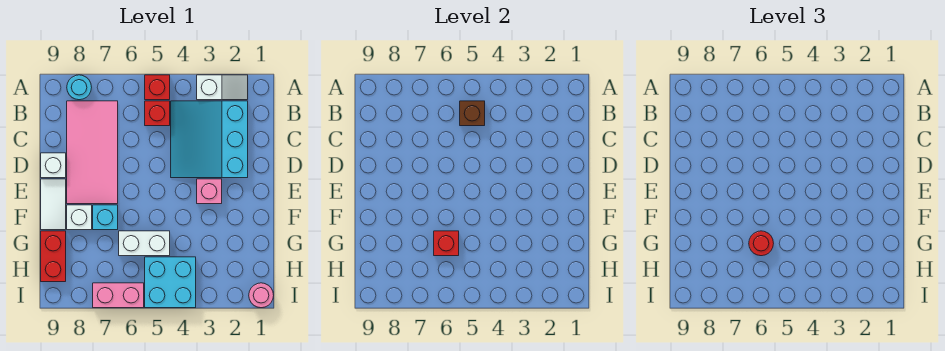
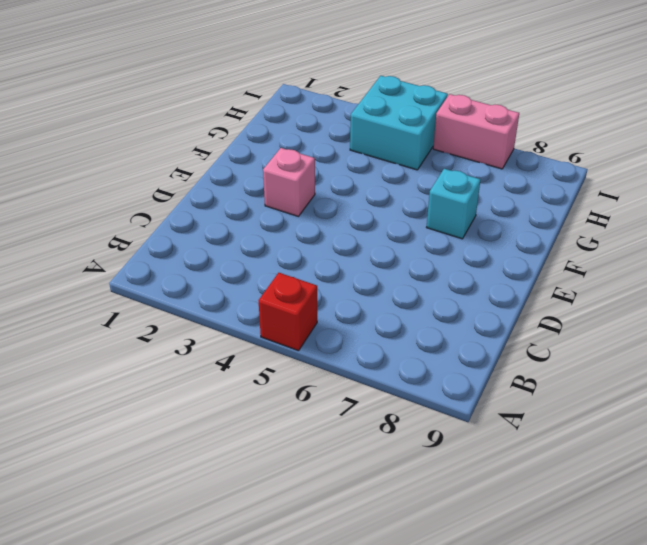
none -> white 1x2 slope [197,75,248,100]
none -> cyan 1x1 round brick [67,75,92,100]
none -> cyan 3x3 slope [171,101,248,178]

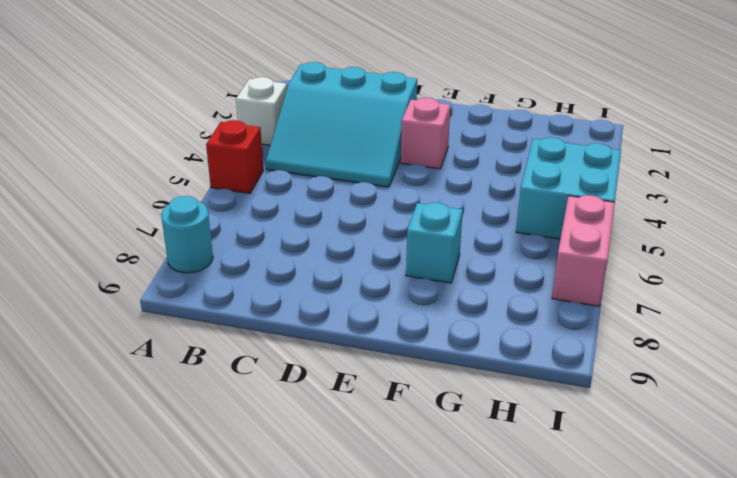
none -> red 1x1 brick [145,101,170,126]
none -> pink 2x4 tile [67,101,118,204]
none -> white 1x1 brick [41,153,66,178]

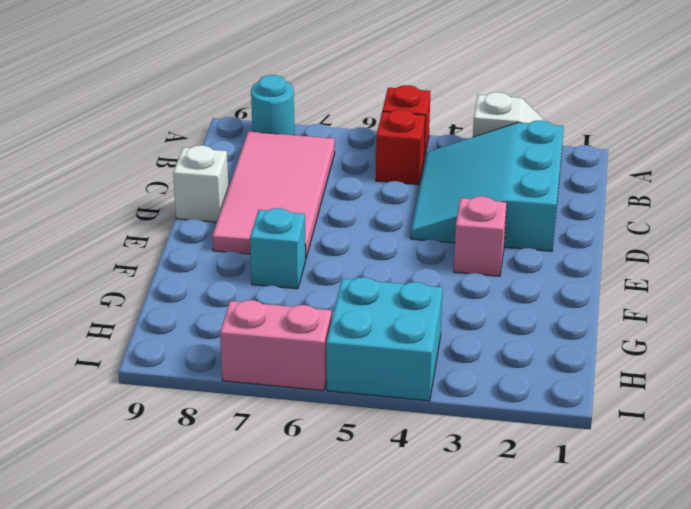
none -> white 1x2 tile [41,179,66,230]
none -> white 1x1 brick [67,205,92,230]
none -> white 1x2 brick [119,231,170,256]

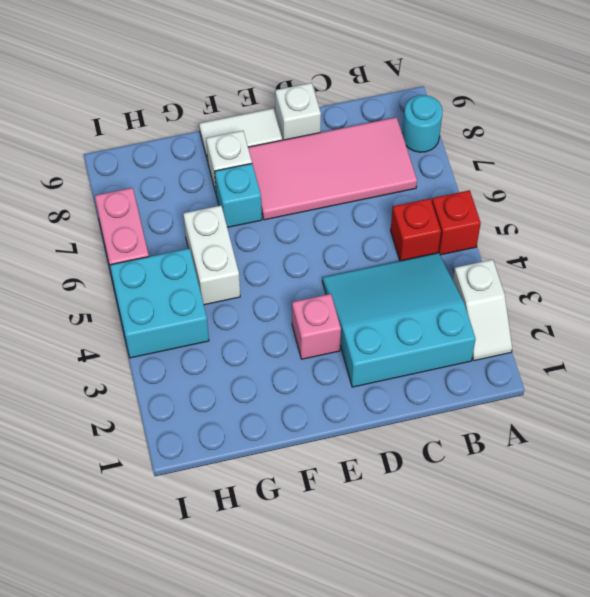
none -> red 1x2 brick [41,231,66,282]
none -> pink 1x1 round brick [249,283,274,308]
none -> brown 1x1 brick [460,101,485,126]

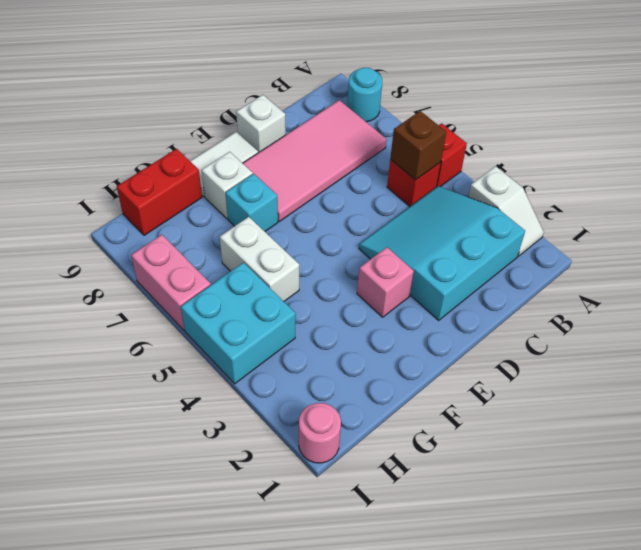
none -> red 1x1 brick [434,231,459,256]
none -> red 1x1 round brick [749,231,774,256]

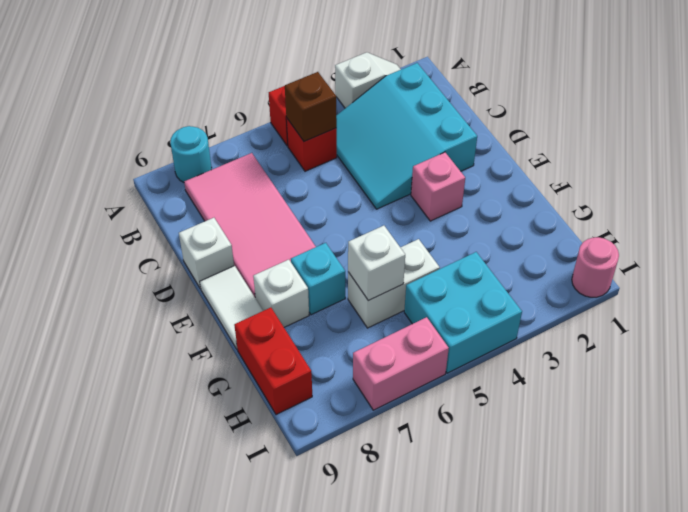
white 1x1 brick [348,226,405,301] -> red 1x1 brick [434,231,459,256]
none -> red 1x1 round brick [749,231,774,256]

